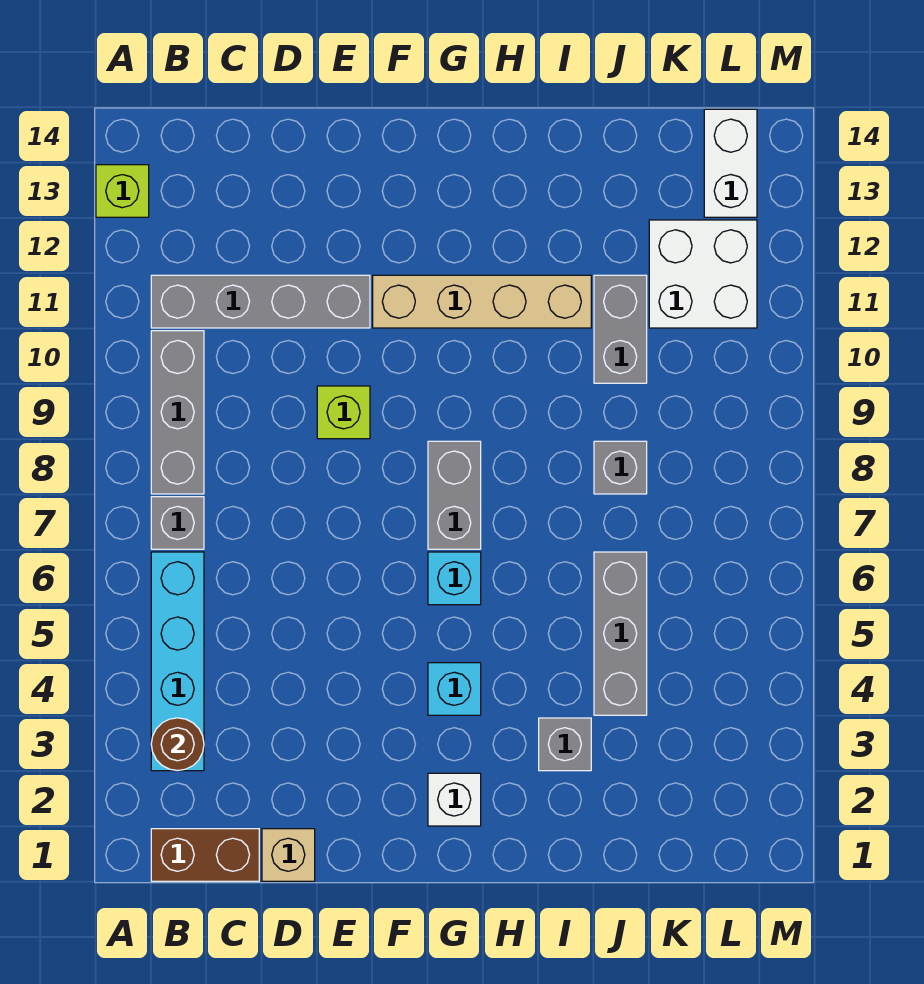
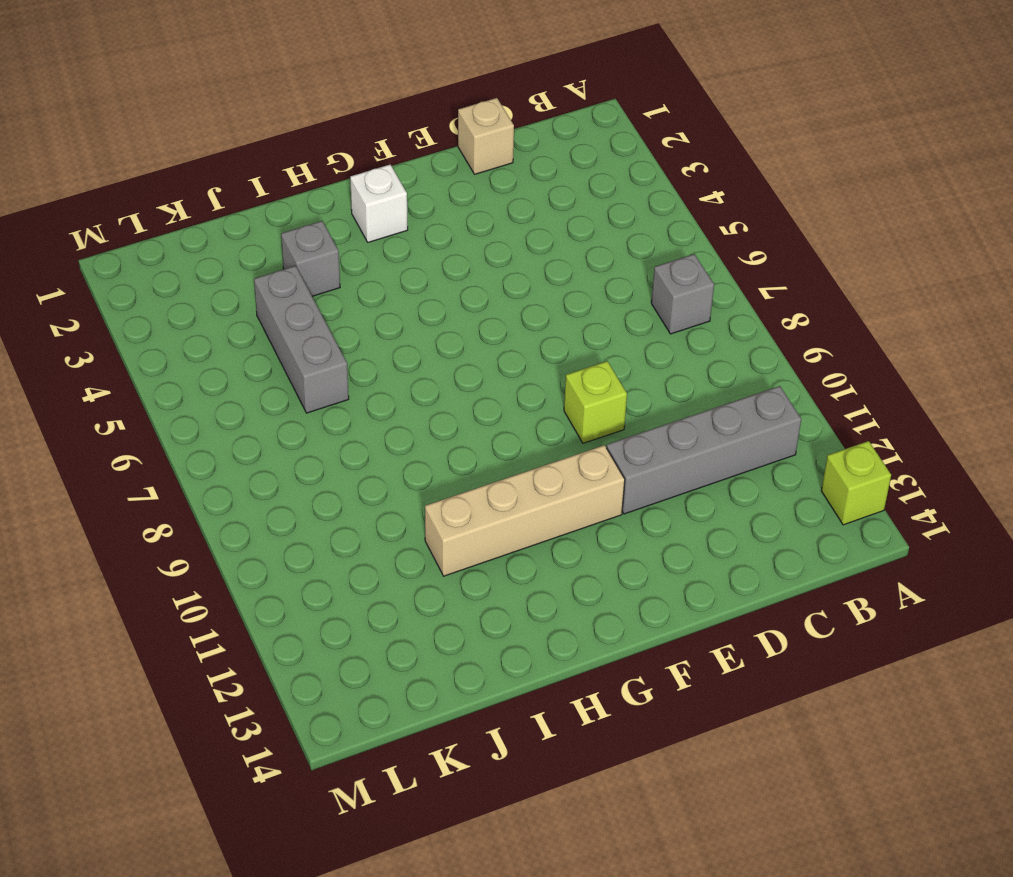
none -> brown 1x2 brick [151,829,259,881]
none -> cyan 1x4 brick [151,552,204,771]
none -> grey 1x3 brick [151,331,204,494]

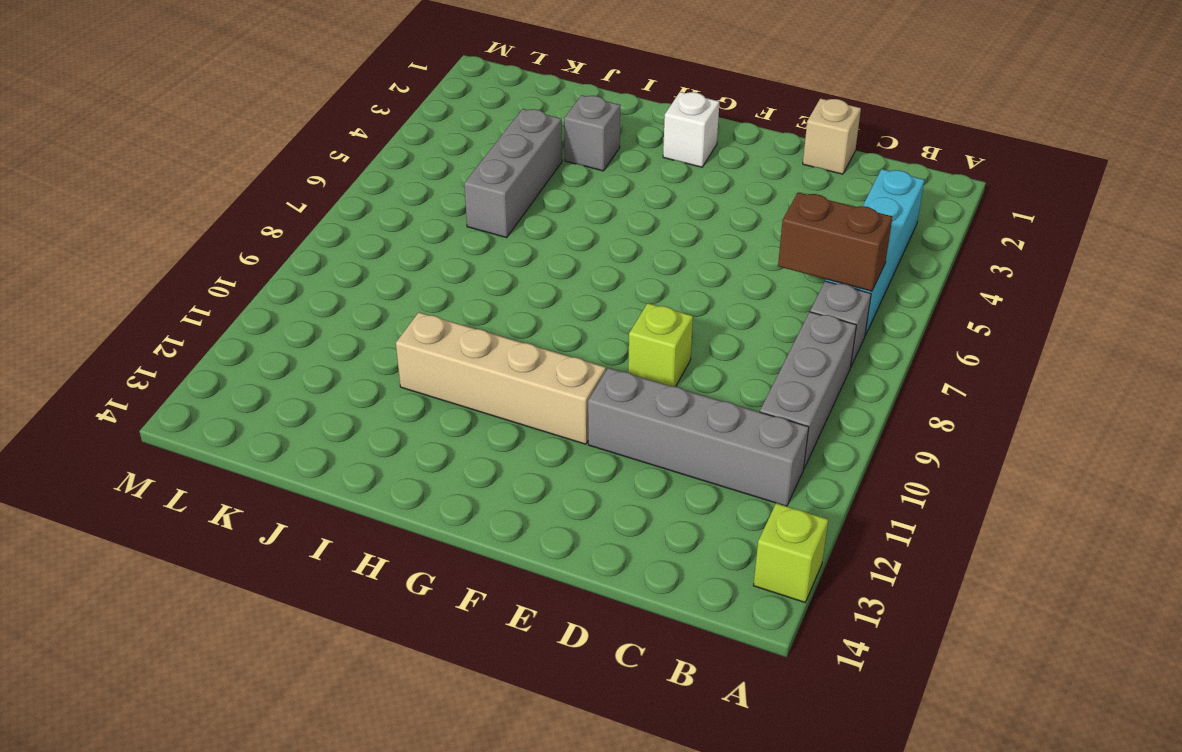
brown 1x2 brick [778,192,893,291] -> brown 1x2 brick moved to [151,829,259,881]
none -> cyan 1x1 brick [428,663,481,715]
none -> cyan 1x1 brick [428,552,481,605]
none -> grey 1x2 brick [428,441,481,549]

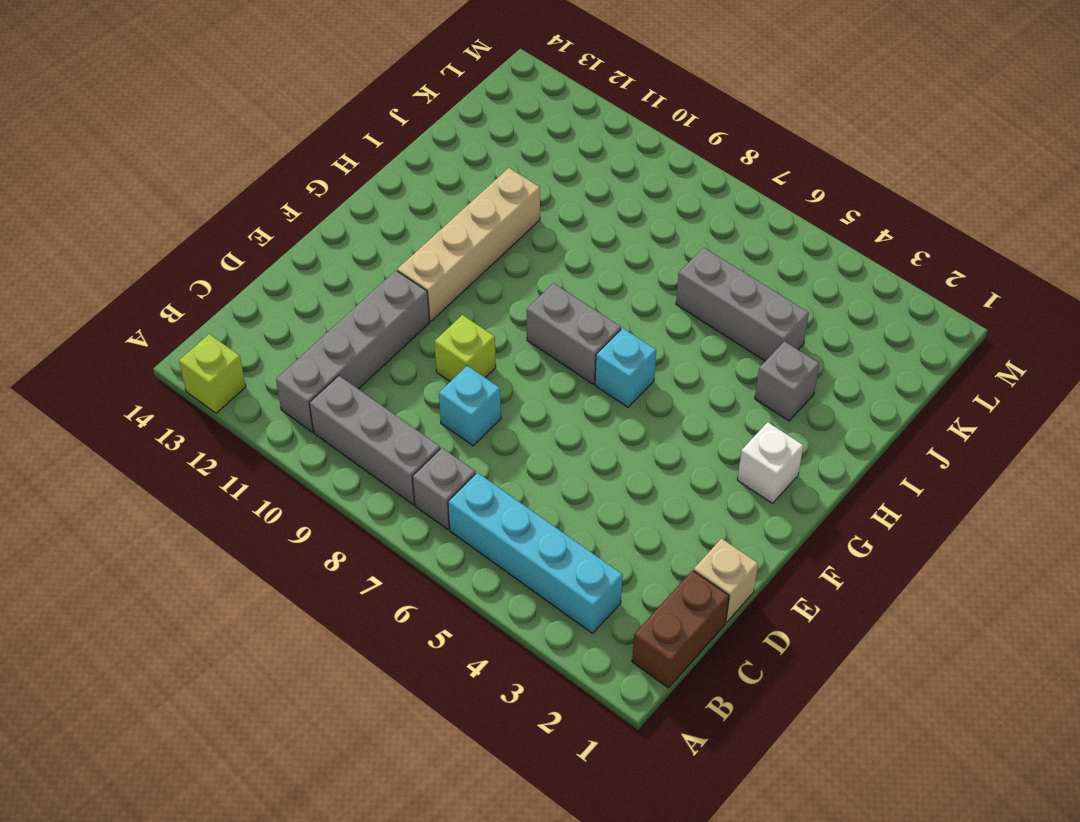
cyan 1x1 brick [439,366,501,446] -> cyan 1x1 brick moved to [428,663,481,715]
none -> grey 1x1 brick [594,441,647,494]
none -> grey 1x2 brick [594,275,647,383]
none -> white 2x2 brick [649,220,757,328]

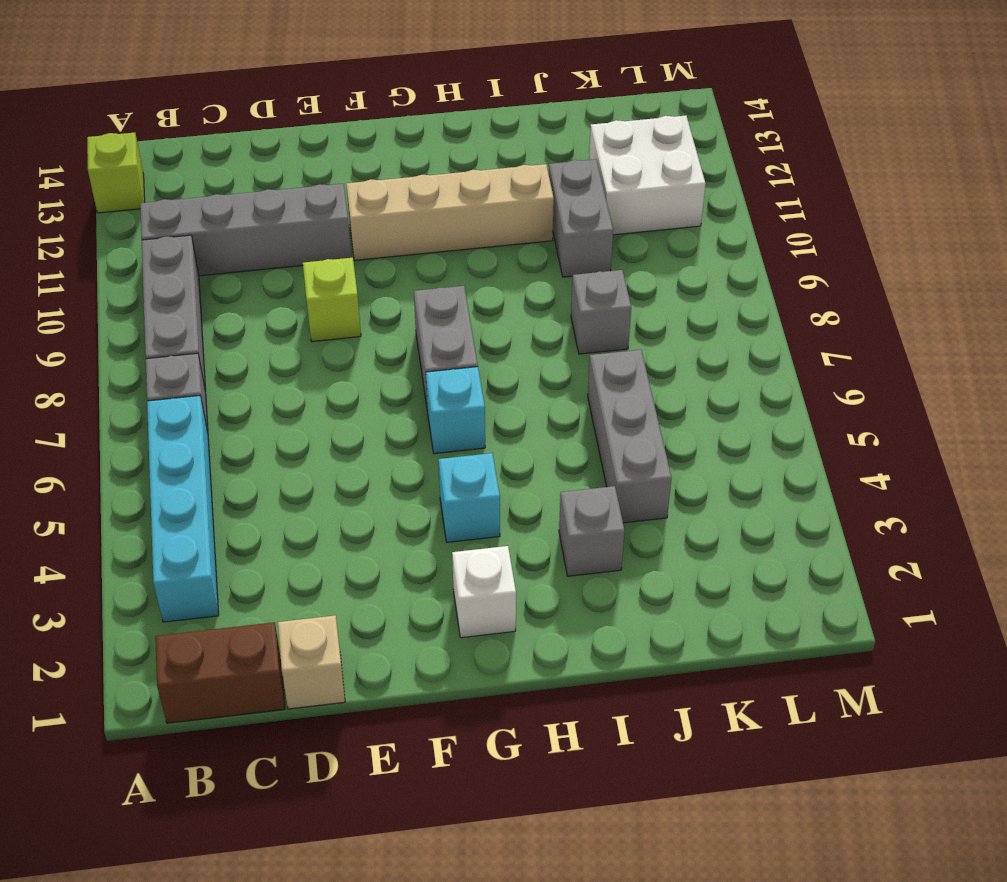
none -> white 1x2 brick [704,109,757,217]
none -> brown 1x1 round brick [151,718,204,771]

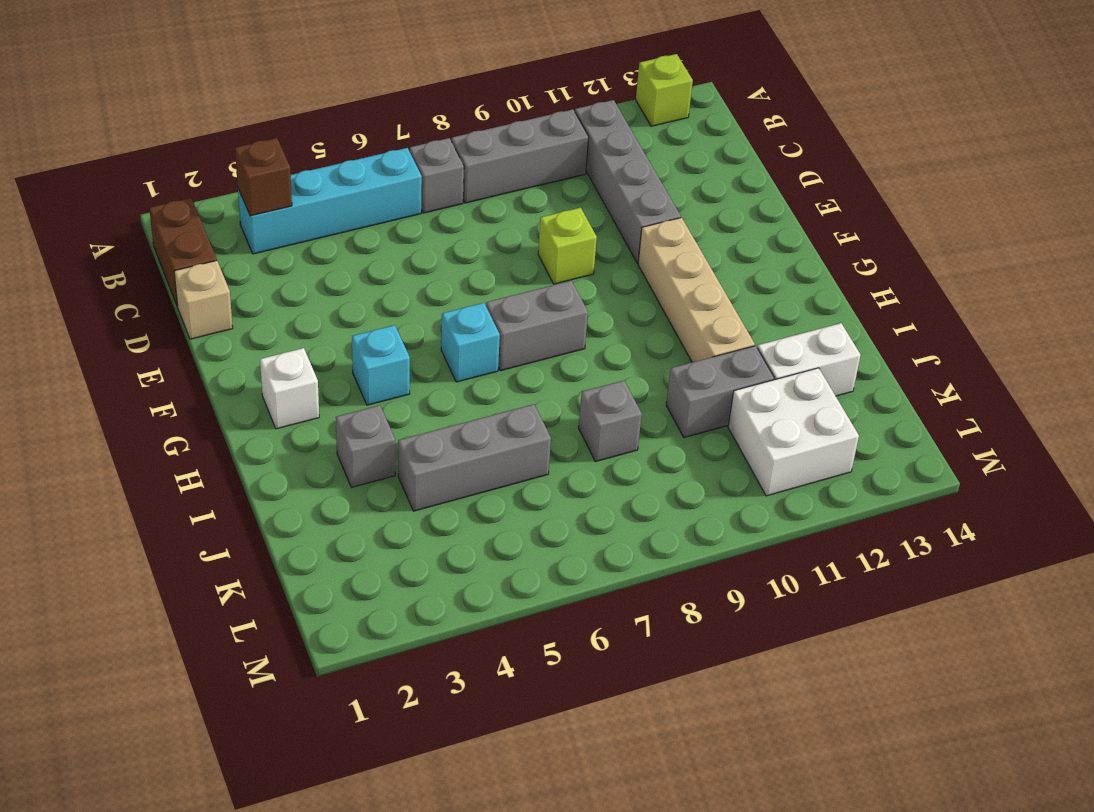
brown 1x1 brick [235,138,292,216] -> brown 1x1 round brick [151,718,204,771]
white 1x2 brick [757,323,861,396] -> white 1x2 brick moved to [704,109,757,217]

